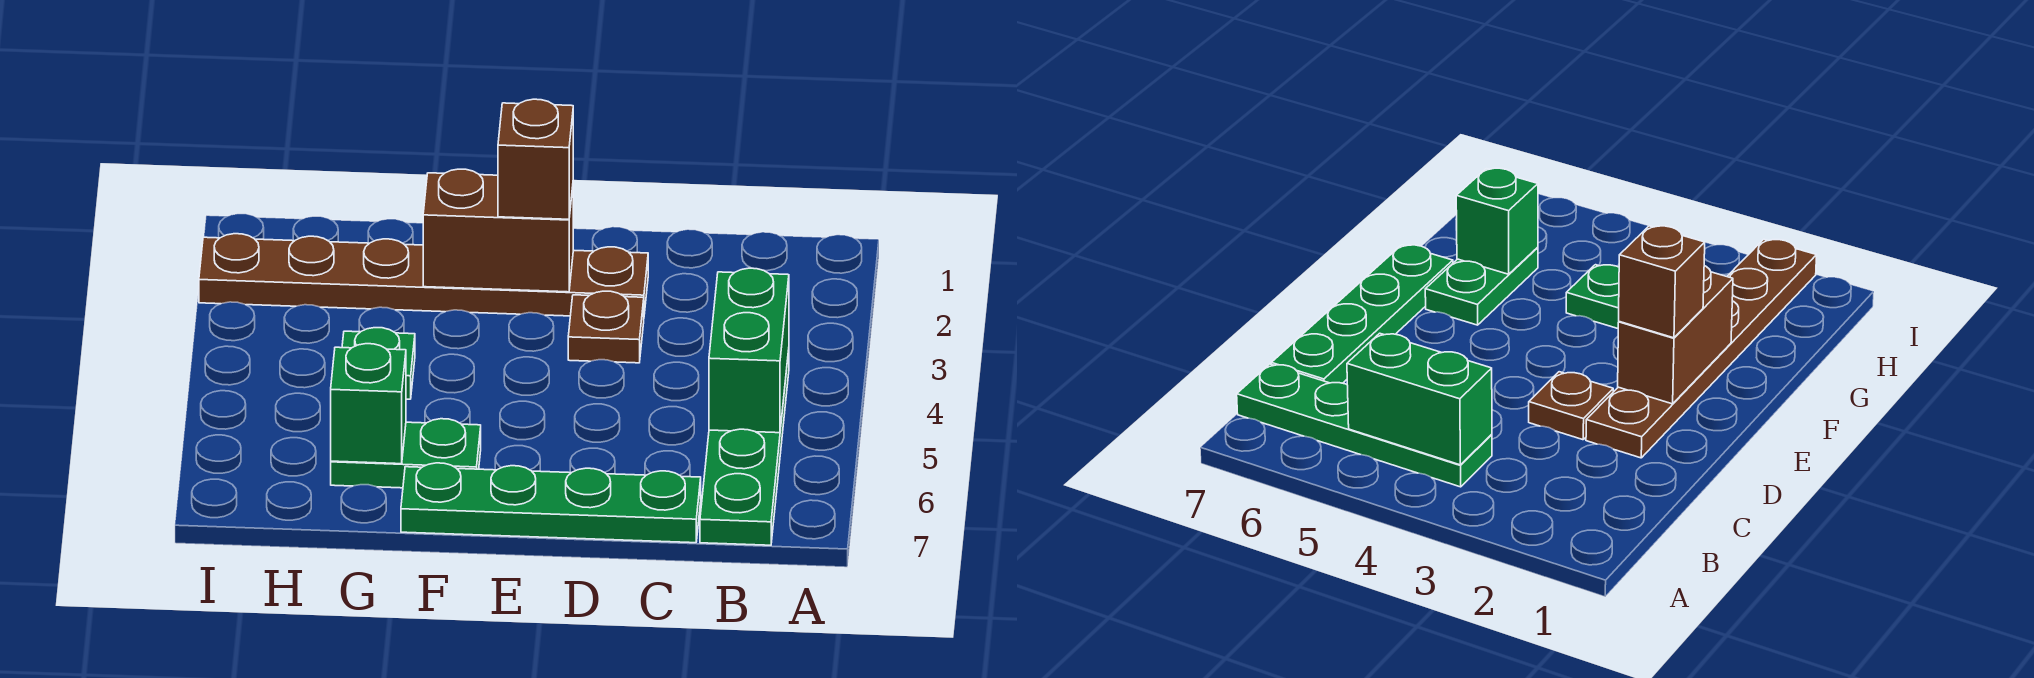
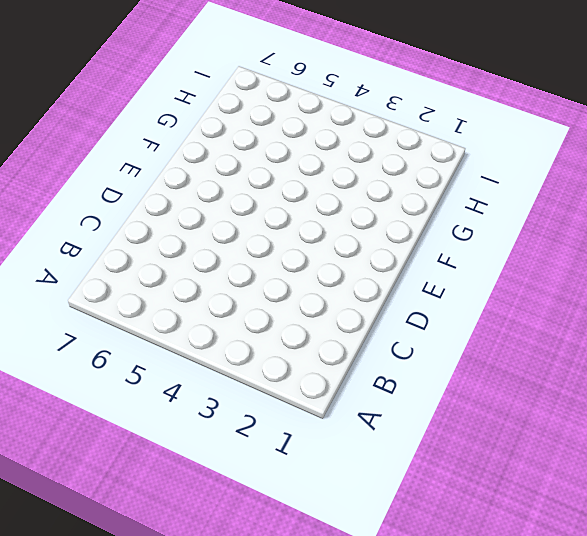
none -> green 1x4 plate [700,350,789,545]
none -> green 1x4 plate [401,463,701,543]

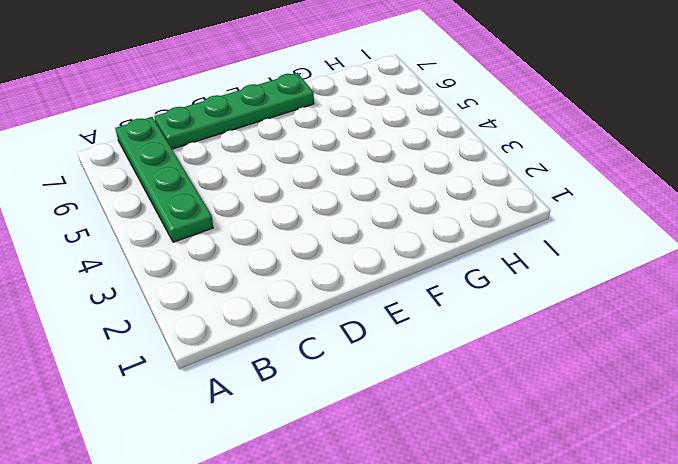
none -> brown 1x6 plate [199,234,648,316]
none -> brown 1x1 plate [568,291,644,363]

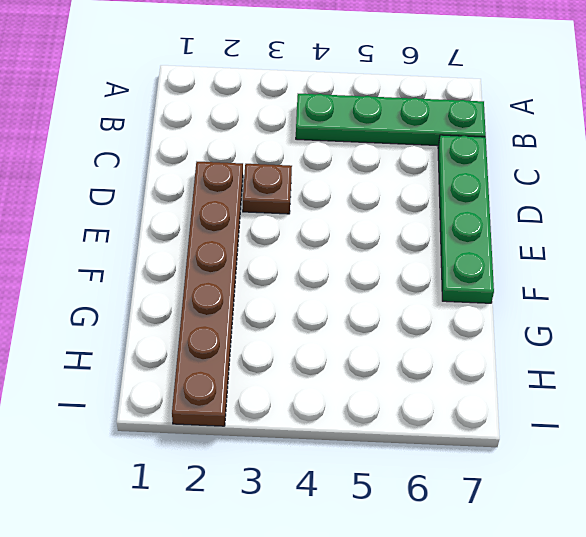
none -> green 1x2 plate [331,419,481,488]
none -> green 1x1 plate [342,328,415,399]

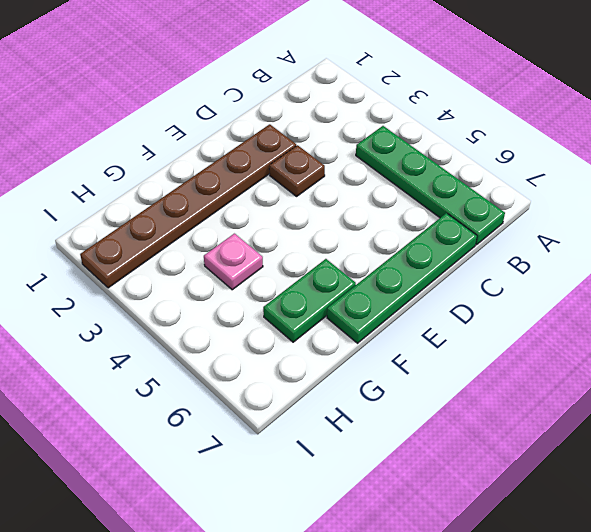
pink 1x1 plate [204,234,263,290] -> green 1x1 plate [342,328,415,399]
none -> green 1x2 brick [709,268,789,433]
none -> brown 1x2 brick [423,169,573,292]

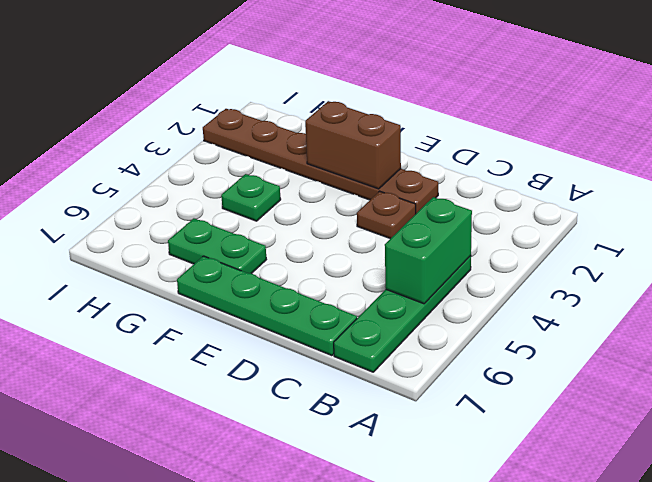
none -> green 1x1 brick [331,344,406,464]
none -> brown 1x1 brick [498,99,573,219]

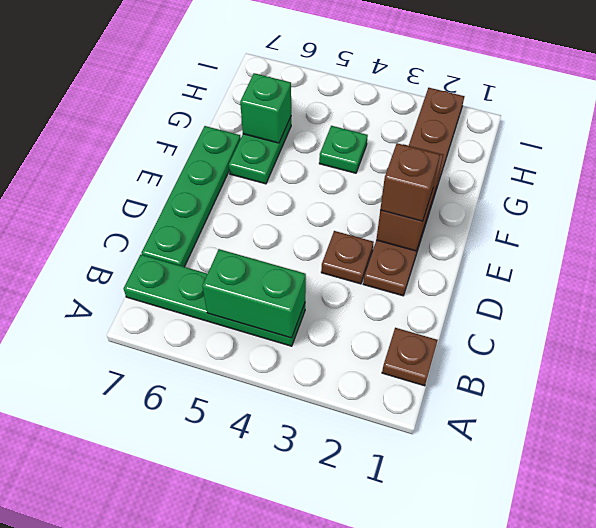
brown 1x1 plate [382,328,438,386] -> none

